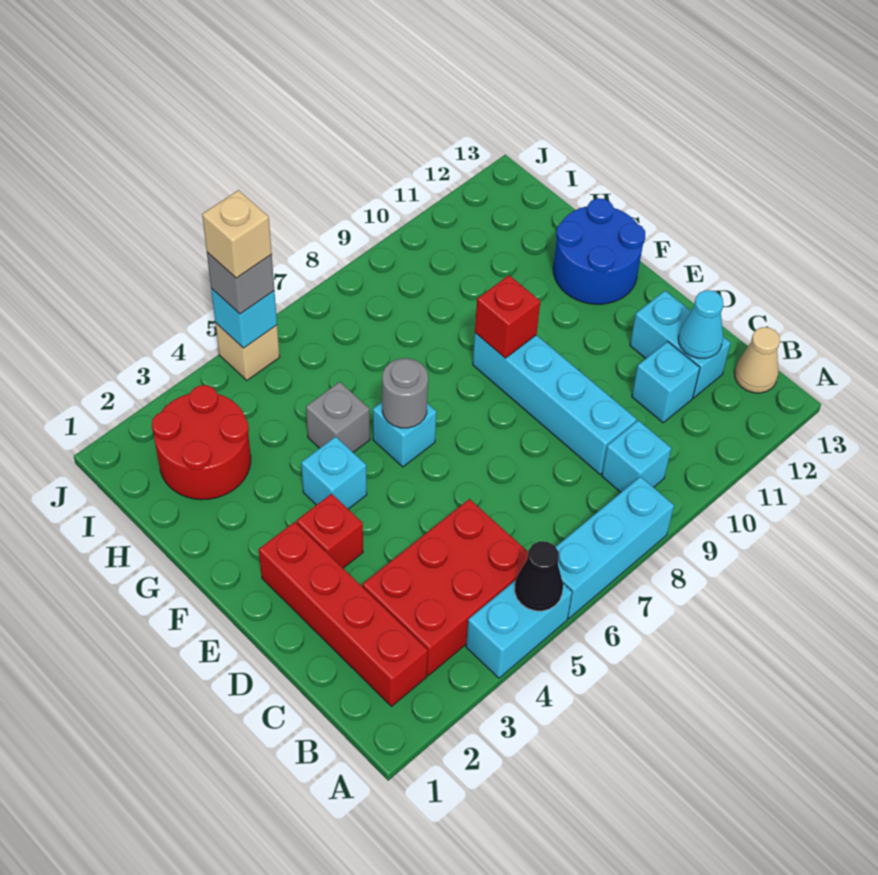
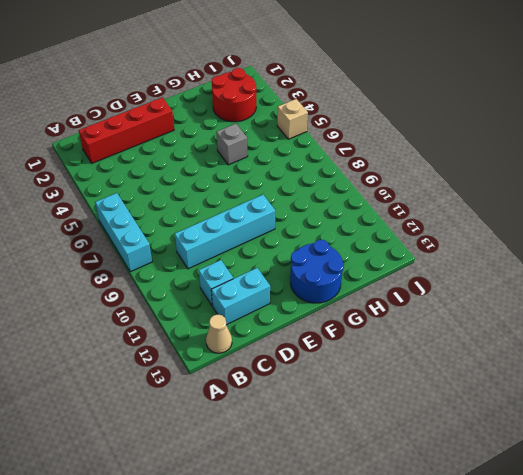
none -> cyan 1x2 brick [466,580,572,678]
none -> red 2x3 brick [362,499,528,675]
none -> cyan 1x1 brick [602,420,671,492]

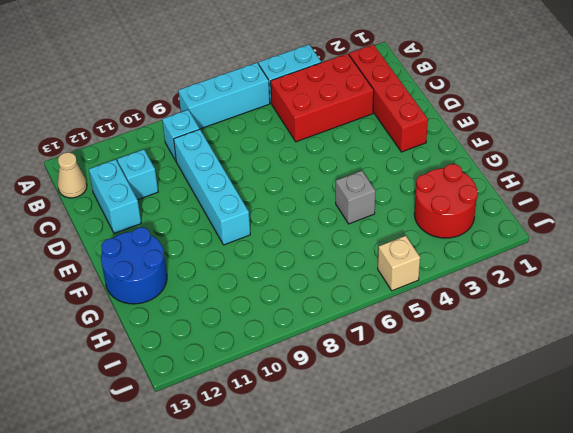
none -> red 1x1 brick [296,494,363,568]
none -> cyan 1x1 brick [301,437,367,509]
none -> cyan 1x1 brick [373,402,436,467]

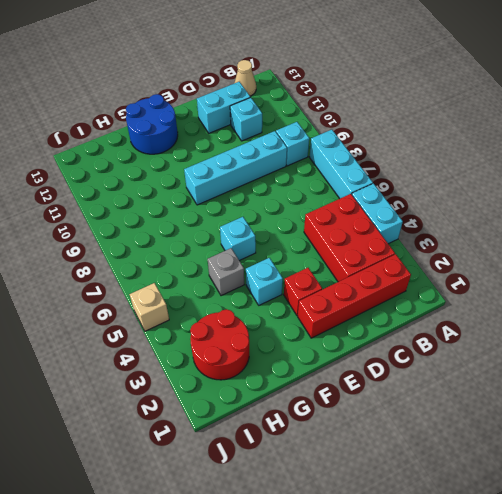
none -> black 1x1 cone [515,541,563,611]
none -> cyan 1x1 cone [678,290,723,358]
none -> grey 1x1 round brick [382,358,428,428]

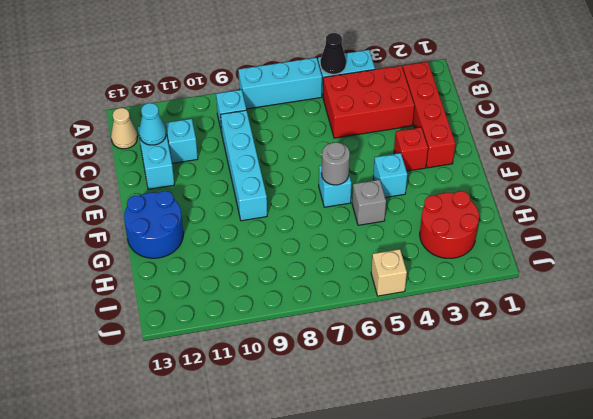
none -> red 1x1 brick [475,275,540,358]
none -> cyan 1x1 brick [211,289,277,348]
none -> grey 1x1 brick [207,252,274,314]

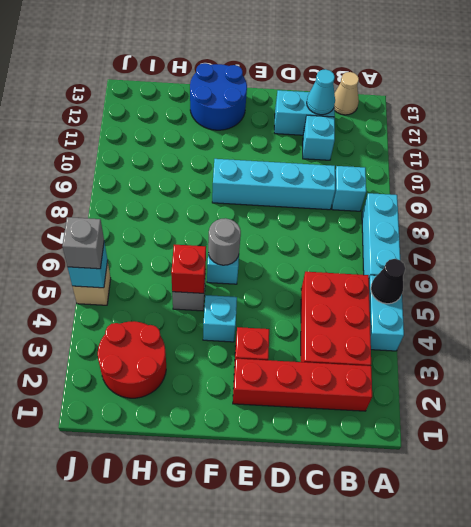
red 1x1 brick [171,245,206,293] -> red 1x1 brick moved to [475,275,540,358]
none -> tan 1x1 brick [202,190,272,278]

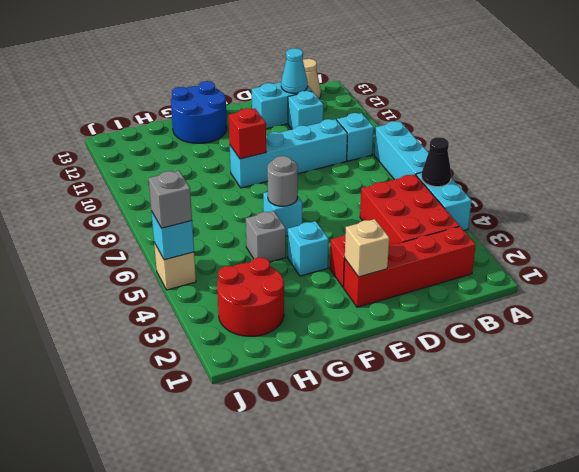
tan 1x1 brick [345,219,389,277] -> tan 1x1 brick moved to [202,190,272,278]

